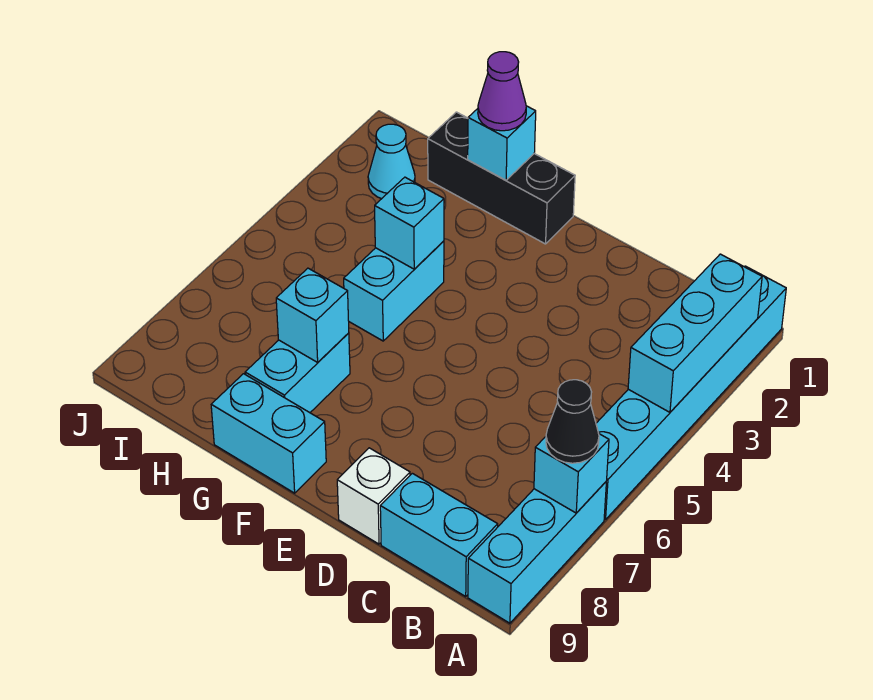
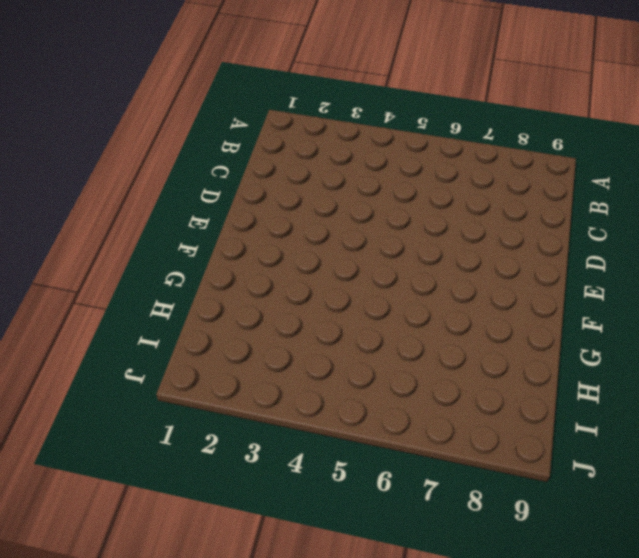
none -> cyan 1x6 brick [596,266,786,520]
none -> cyan 1x3 brick [468,482,606,623]
none -> cyan 1x2 brick [380,473,498,596]

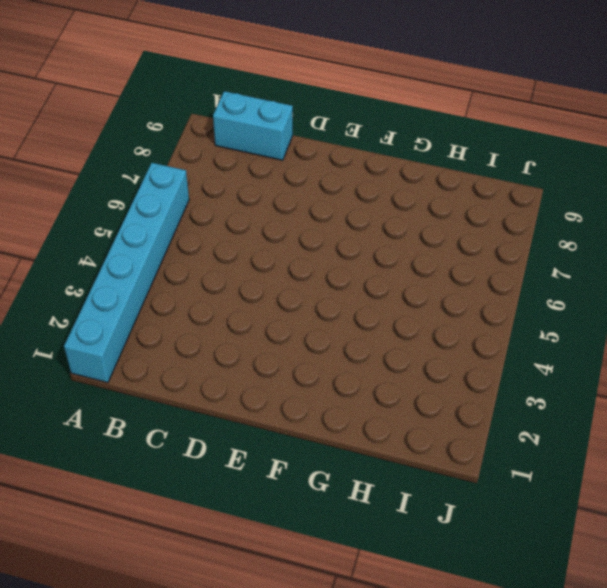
none -> cyan 1x3 brick [468,482,606,623]
none -> white 1x1 brick [337,448,410,544]
none -> black 1x3 brick [428,112,575,244]

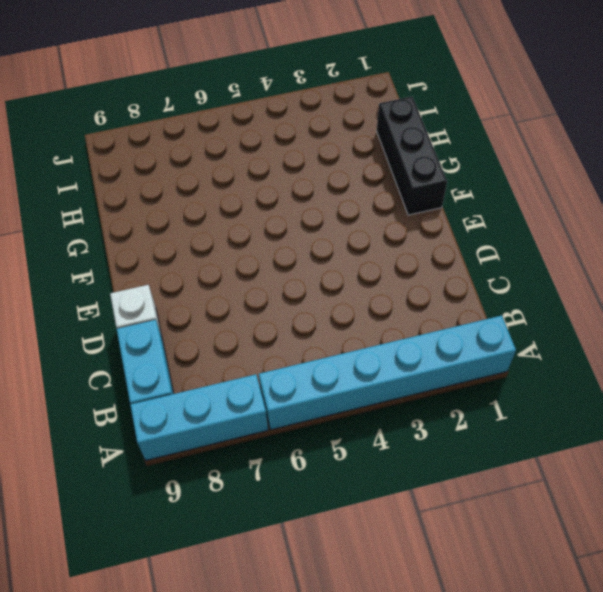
none -> cyan 1x2 brick [211,374,326,493]
none -> cyan 1x2 brick [344,241,444,341]
none -> cyan 1x2 brick [245,333,350,413]

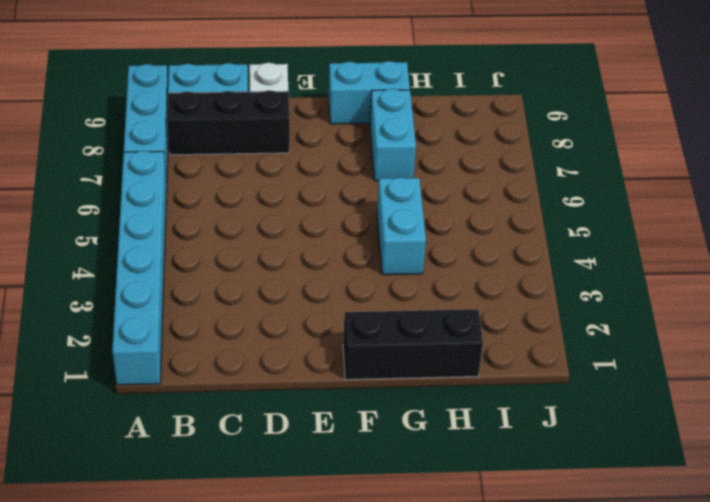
black 1x3 brick [167,90,290,155] -> none
none -> cyan 1x1 cone [368,124,415,199]
none -> cyan 1x3 brick [628,254,762,412]
none -> cyan 1x1 brick [534,434,609,513]

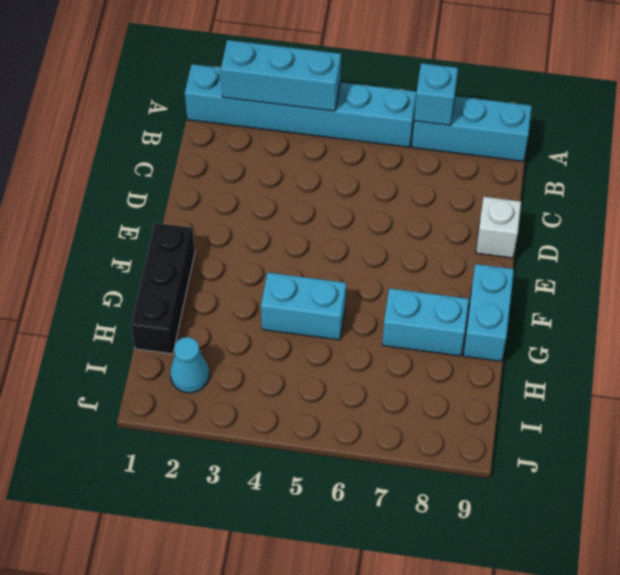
none -> cyan 1x2 brick [380,473,498,596]
none -> cyan 1x1 brick [468,106,536,180]
none -> cyan 1x1 brick [375,177,444,269]

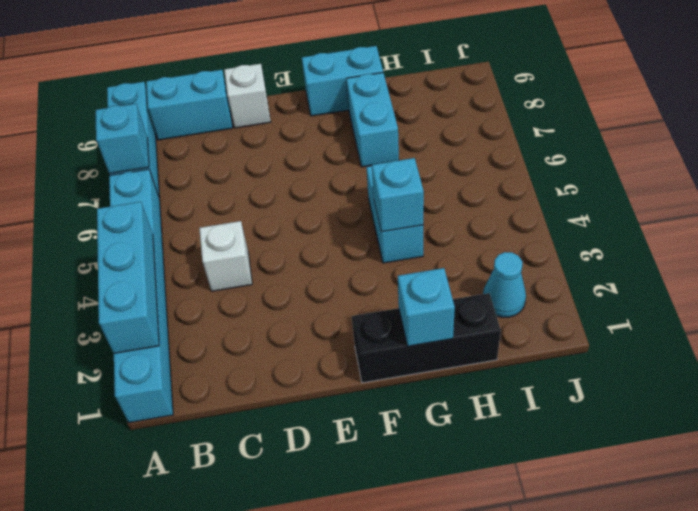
white 1x1 brick [199,221,252,291] -> none
none -> cyan 1x1 brick [276,268,349,362]
none -> black 1x1 cone [546,380,599,463]
none -> purple 1x1 cone [478,52,526,131]

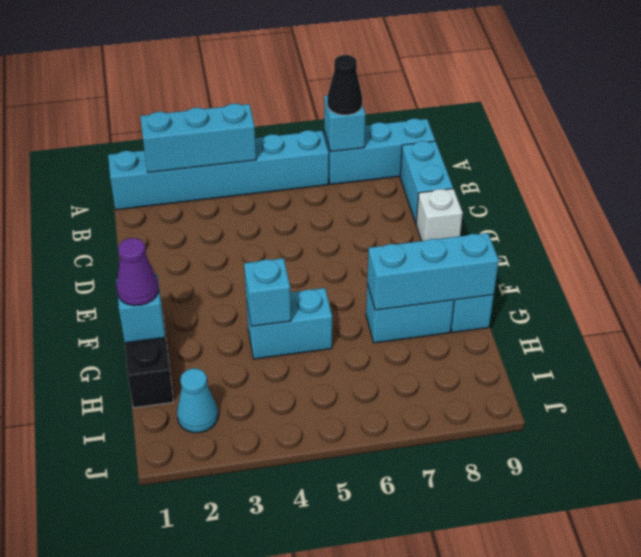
cyan 1x3 brick [367,233,499,310] -> cyan 1x1 brick [276,268,349,362]

